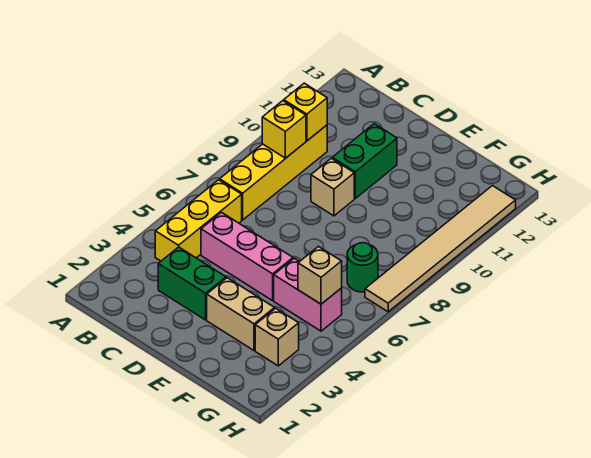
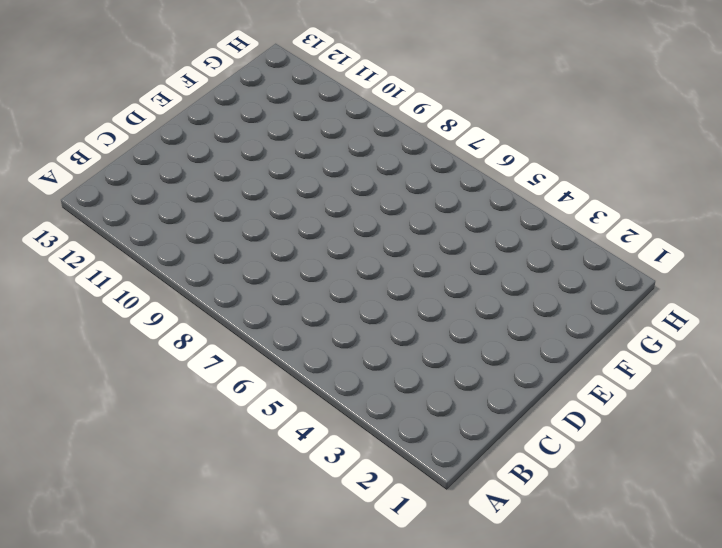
none -> yellow 1x3 brick [155,180,242,261]
none -> yellow 1x4 brick [220,125,327,220]
none -> green 1x2 brick [158,247,226,320]

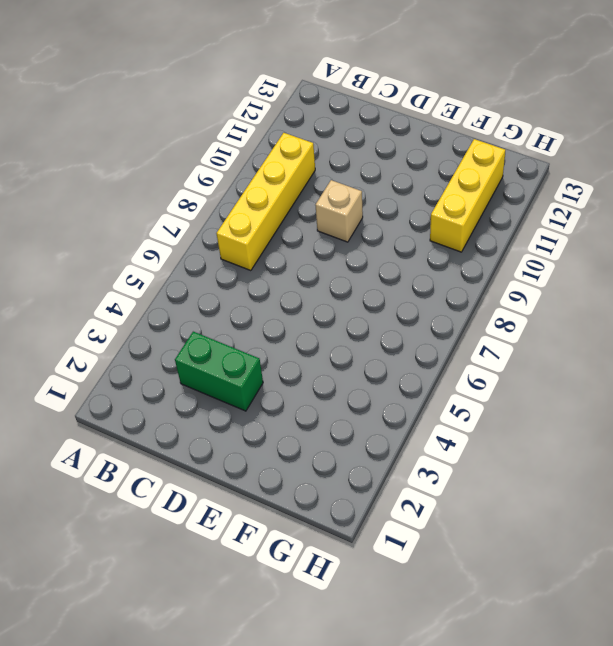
yellow 1x3 brick [430,139,505,252] -> yellow 1x3 brick moved to [155,180,242,261]
none -> pink 1x3 brick [201,213,293,300]
none -> green 1x2 brick [332,124,397,198]
none -> tan 1x2 brick [207,278,274,351]

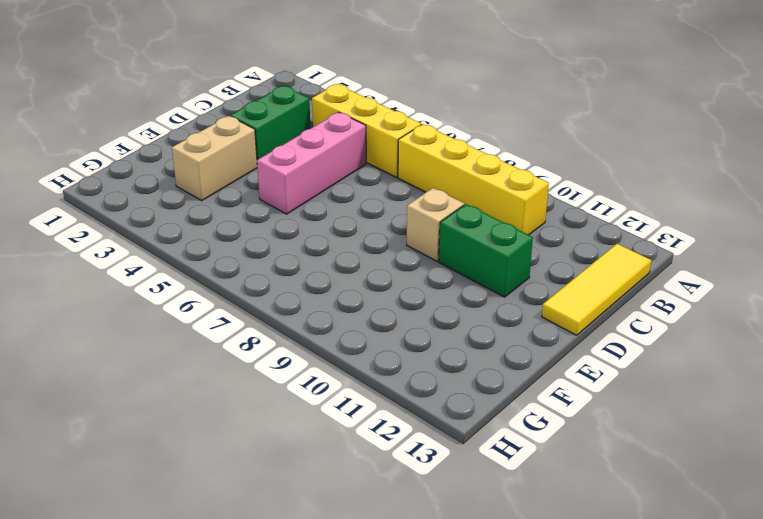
yellow 1x3 tile [542,244,651,335] -> none
none -> pink 1x2 brick [274,258,342,331]
none -> tan 1x1 brick [255,308,299,366]
none -> green 1x1 round brick [347,243,378,292]

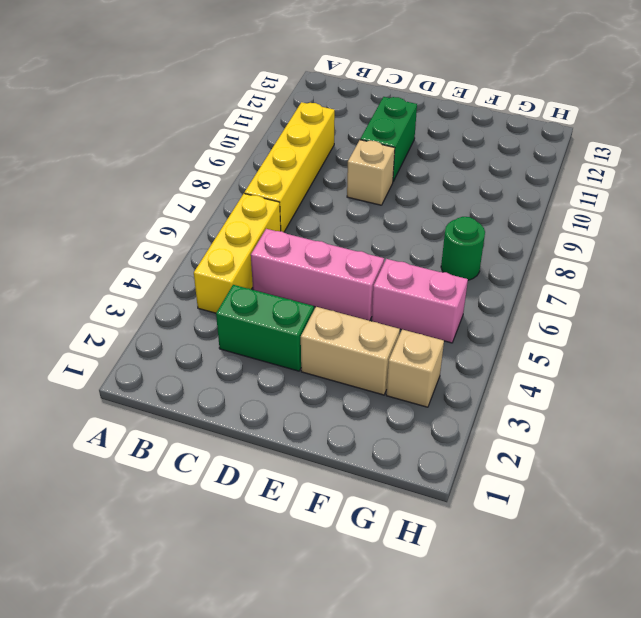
none -> tan 1x6 tile [365,186,516,312]
none -> yellow 1x1 brick [262,101,306,158]
none -> yellow 1x1 brick [284,83,327,141]

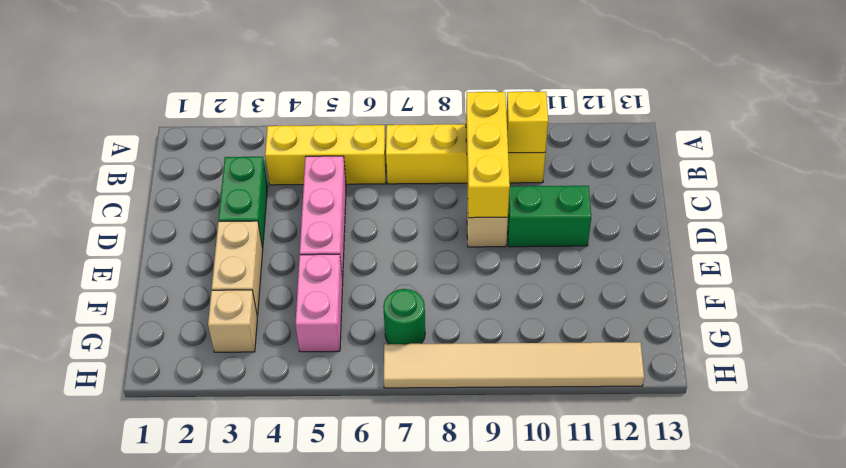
yellow 1x3 brick [466,92,510,218] -> yellow 1x1 brick [262,101,306,158]
none -> tan 1x1 brick [298,247,342,304]

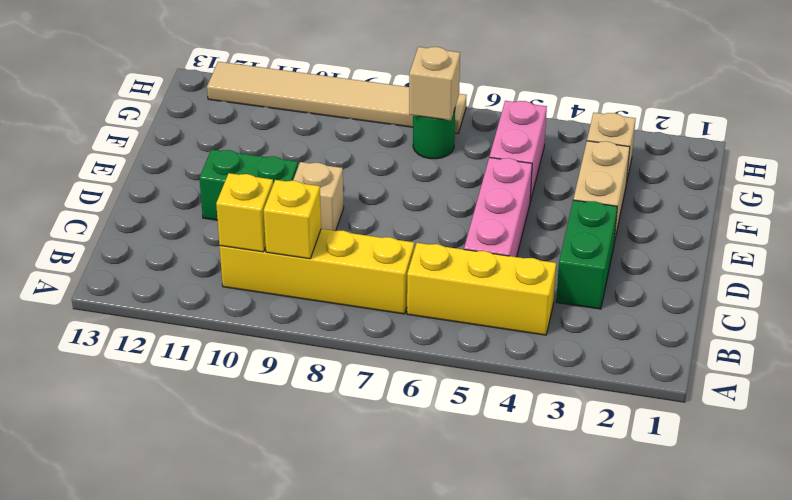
tan 1x1 brick [409,47,460,120] -> tan 1x1 brick moved to [298,247,342,304]

